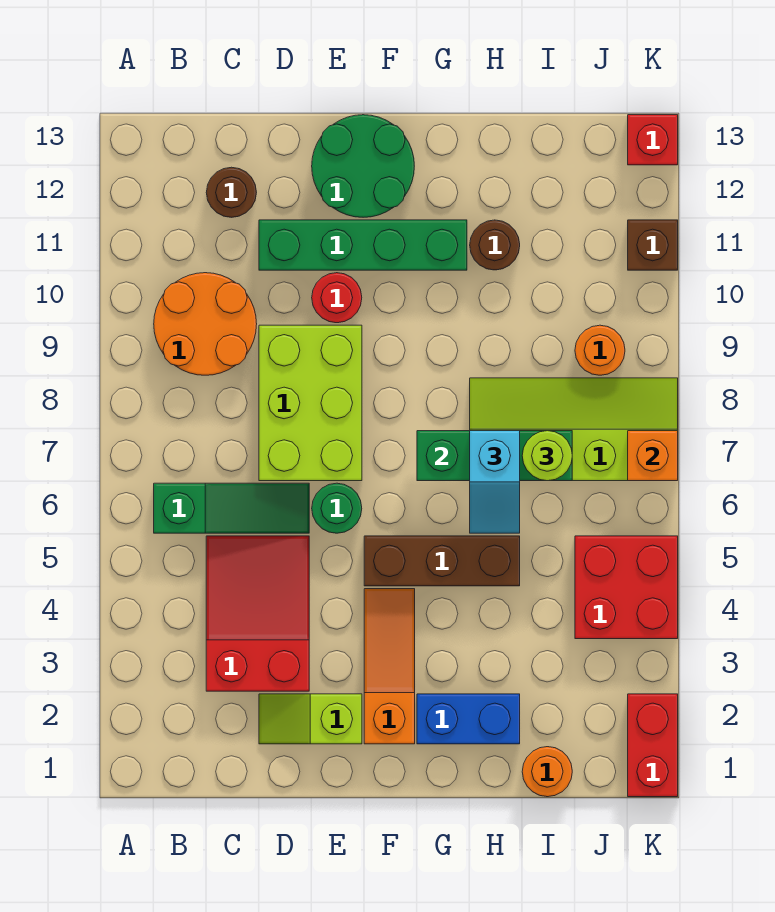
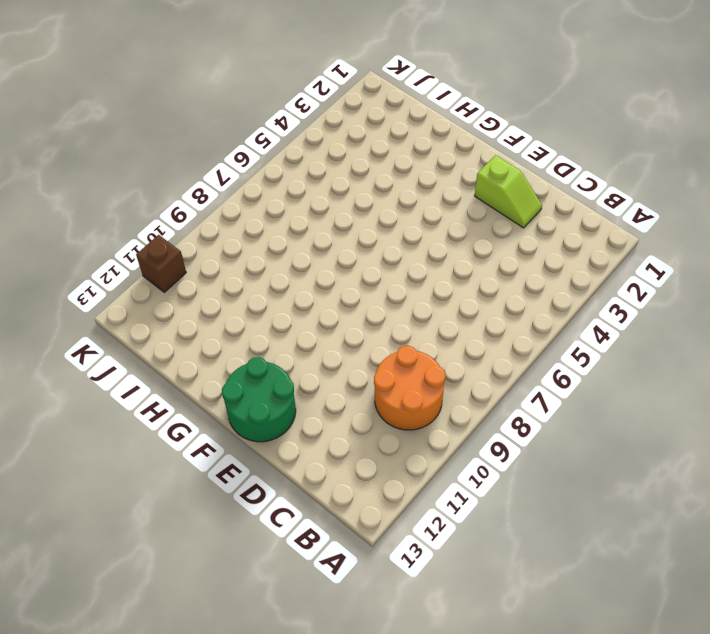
none -> green 1x3 slope [154,483,309,533]
none -> red 2x3 slope [206,536,309,691]
none -> brown 1x1 round brick [206,167,257,217]

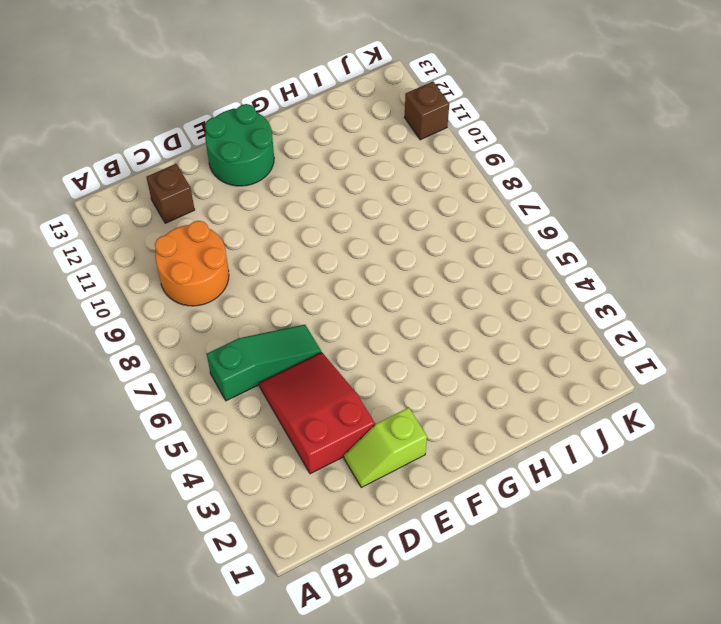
brown 1x1 brick [147,164,195,223] -> brown 1x1 round brick [206,167,257,217]
none -> lime 2x3 brick [259,325,362,481]
none -> green 1x4 brick [259,220,467,270]
none -> green 1x1 round brick [312,483,362,533]

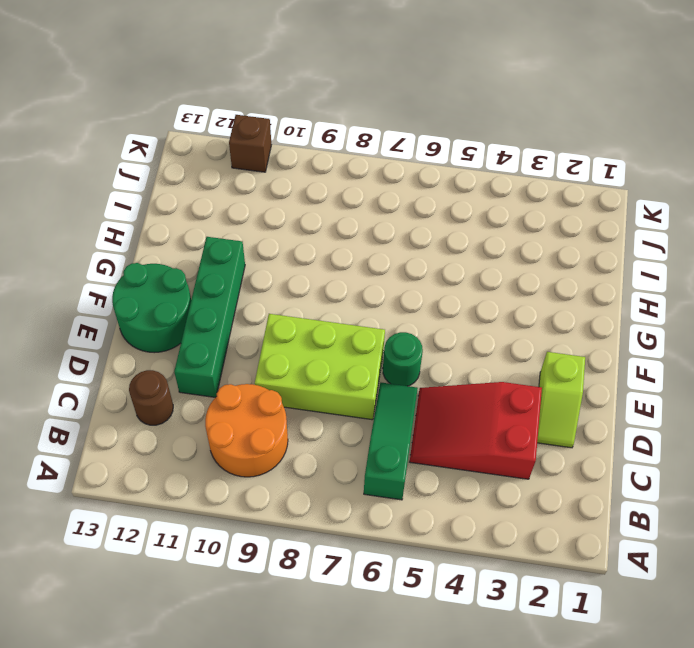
none -> red 1x1 round brick [312,273,362,323]
none -> orange 1x3 slope [364,589,415,744]
none -> brown 1x3 brick [364,536,520,586]

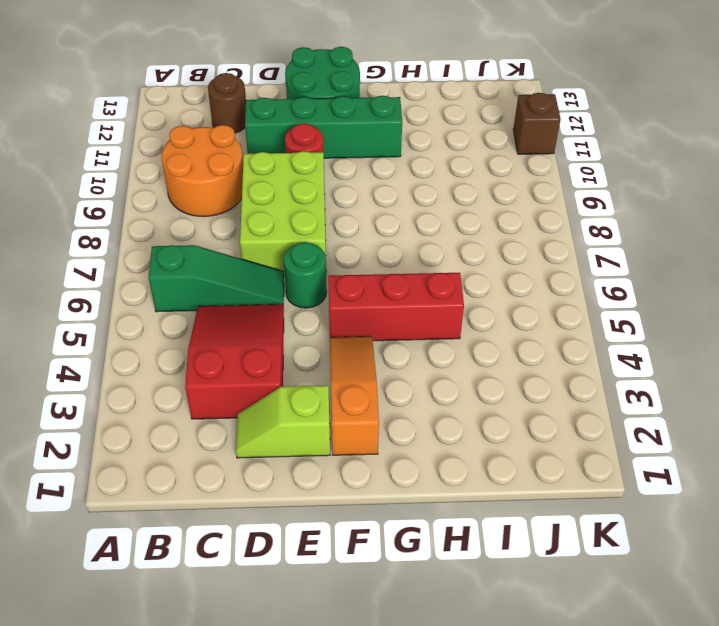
red 1x3 brick [328,273,464,341] -> brown 1x3 brick [364,536,520,586]
none -> blue 1x2 brick [417,694,520,744]
none -> lime 2x4 slope [470,378,678,481]
none -> brown 1x1 round brick [470,220,520,270]

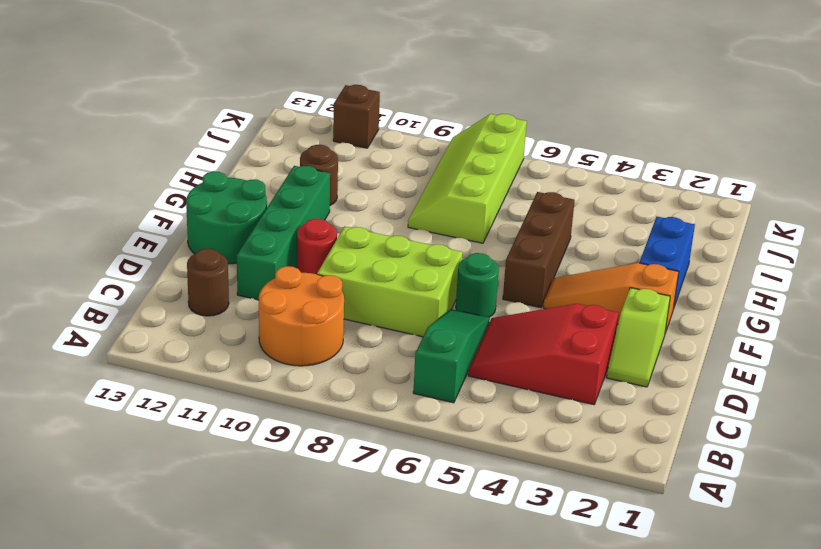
none -> orange 1x1 round brick [522,747,572,797]
none -> red 2x2 brick [575,536,678,639]
none -> orange 1x1 round brick [575,325,625,375]

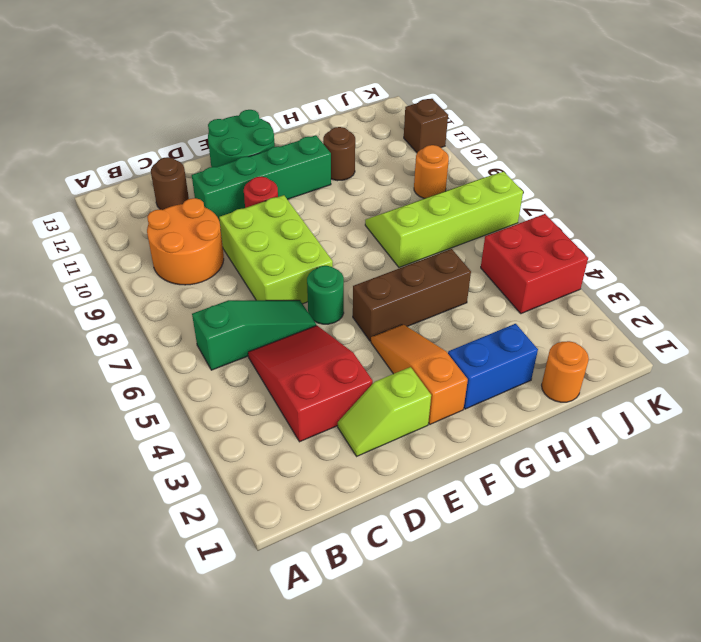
none -> red 1x2 brick [628,694,678,797]
none -> red 1x1 brick [628,115,678,165]
none -> green 1x3 brick [417,431,572,481]

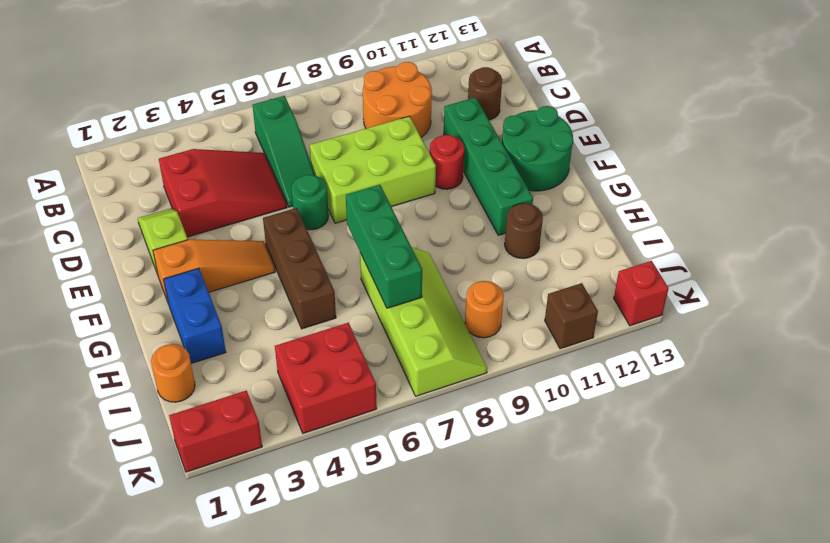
none -> orange 1x1 brick [628,431,678,481]
none -> cyan 1x2 slope [470,431,520,533]
none -> lime 1x1 round brick [522,431,572,481]

